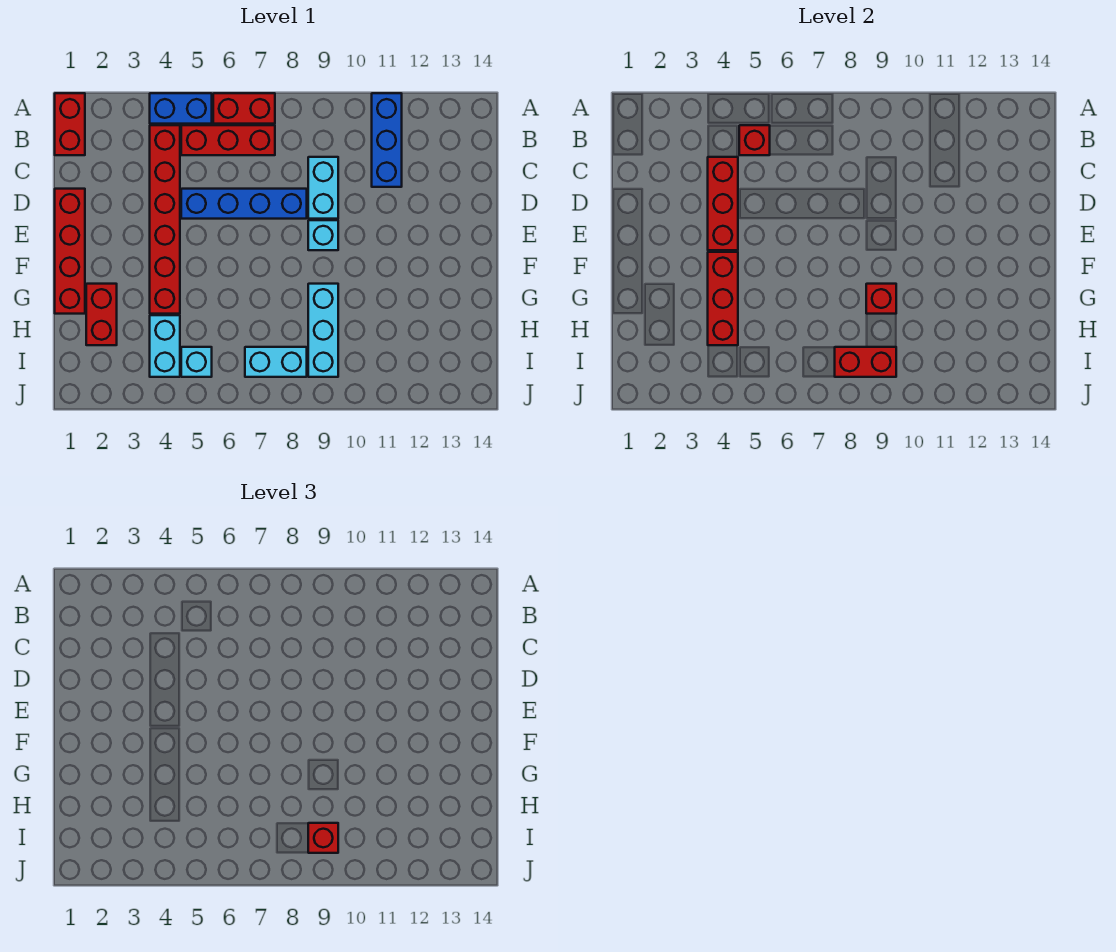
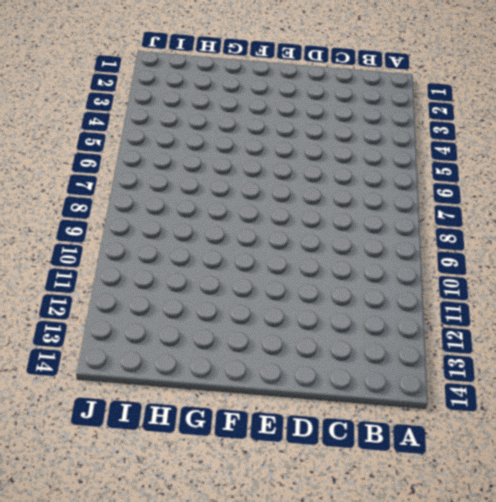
none -> red 1x2 brick [55,93,85,155]
none -> blue 1x2 brick [150,93,212,124]
none -> red 1x2 brick [213,93,275,124]

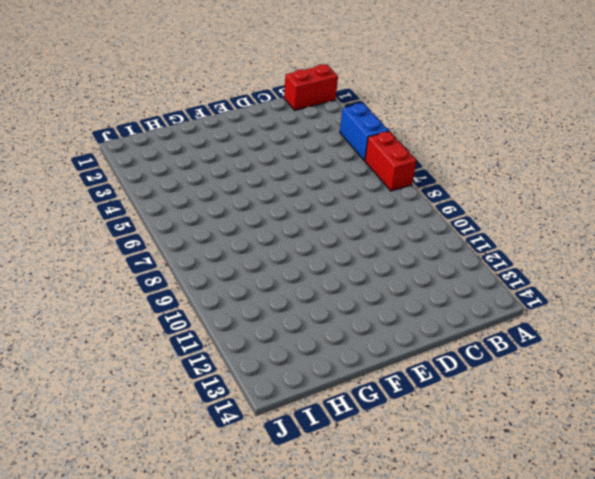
none -> blue 1x3 brick [372,93,402,187]
none -> red 1x6 brick [150,125,180,314]
none -> red 1x3 brick [181,125,275,155]

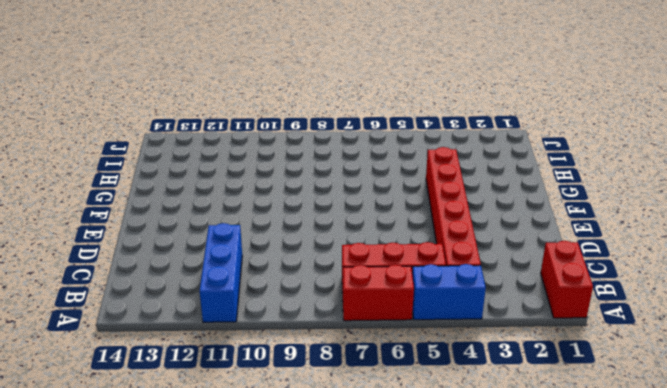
none -> cyan 1x2 brick [308,157,338,219]
none -> red 1x4 brick [55,189,85,314]
none -> blue 1x4 brick [181,189,307,219]

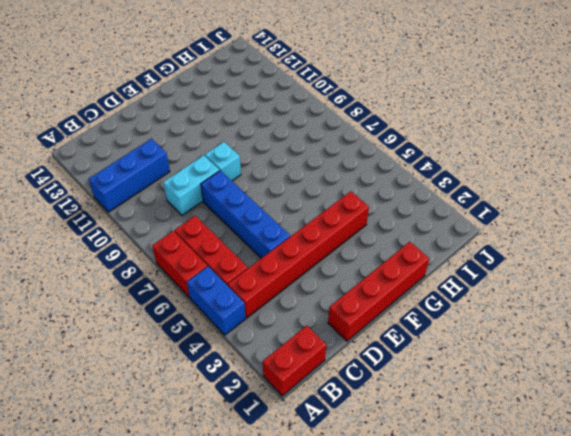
none -> red 1x2 brick [86,284,117,345]
none -> cyan 1x3 brick [308,284,338,377]
none -> cyan 1x2 brick [150,315,180,377]

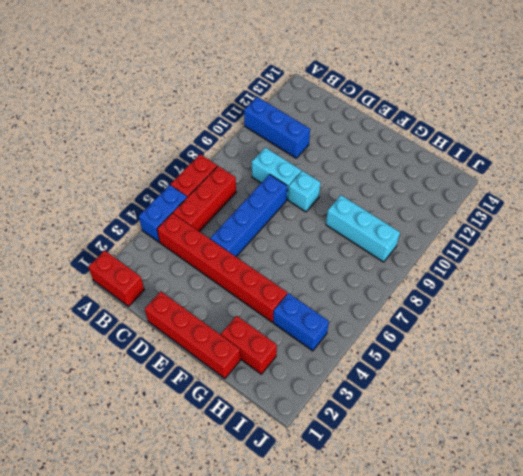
blue 1x2 brick [273,293,329,351] -> cyan 1x2 brick [150,315,180,377]
none -> cyan 1x1 brick [181,347,212,377]
none -> cyan 1x2 brick [245,347,307,377]
none -> red 1x1 brick [739,125,770,155]

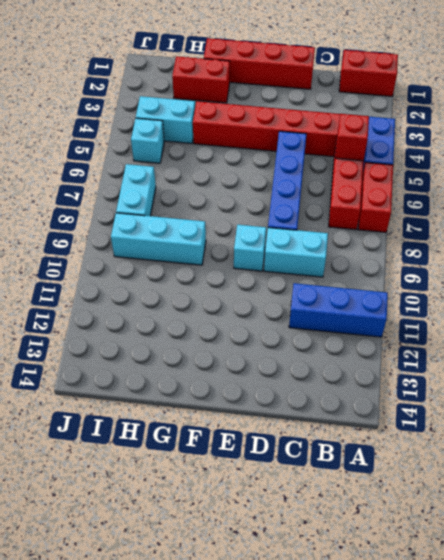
none -> red 1x3 brick [708,157,738,250]
none -> red 1x3 brick [708,252,738,345]
none -> red 1x1 brick [866,284,896,314]

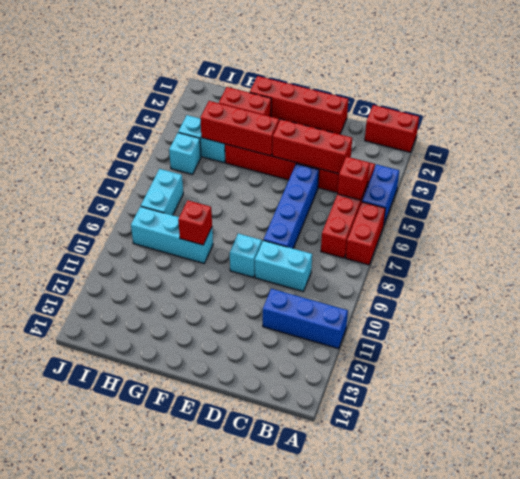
none -> red 1x2 brick [835,347,896,377]
none -> red 1x1 brick [308,823,338,853]

